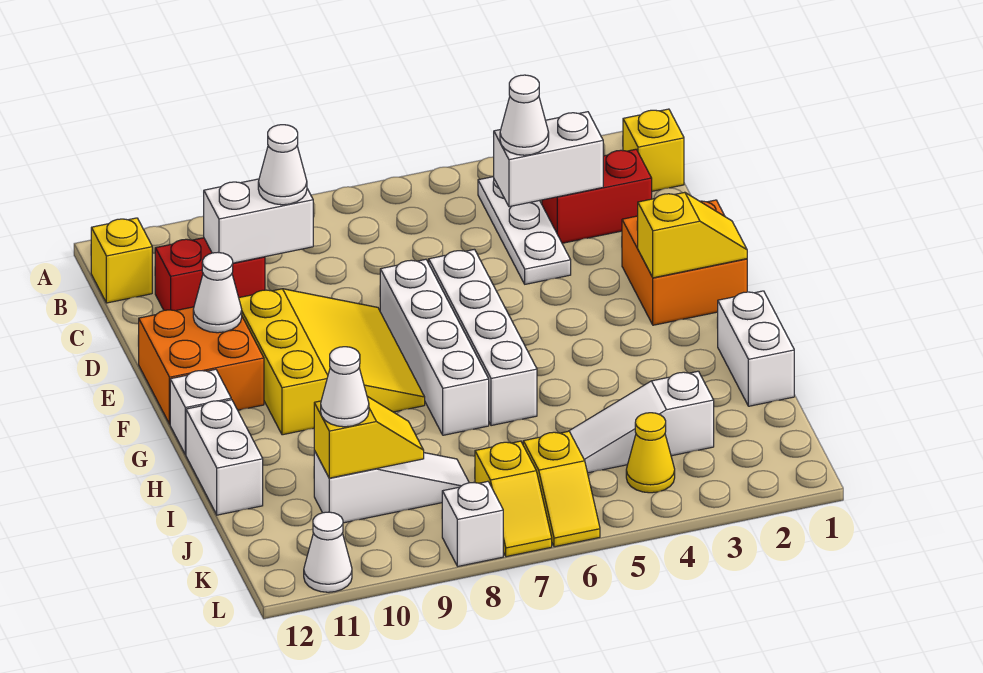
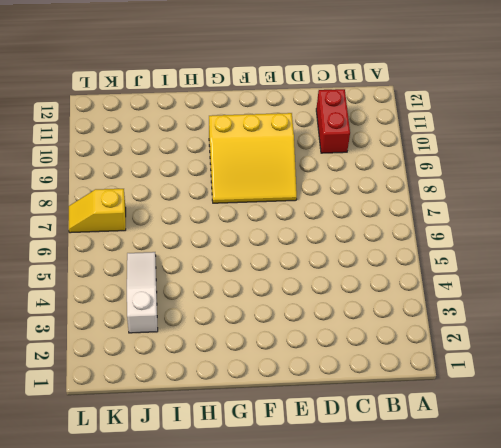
none -> yellow 1x1 brick [623,109,684,191]
none -> white 1x3 plate [478,177,571,284]
none -> yellow 1x1 brick [91,218,152,303]

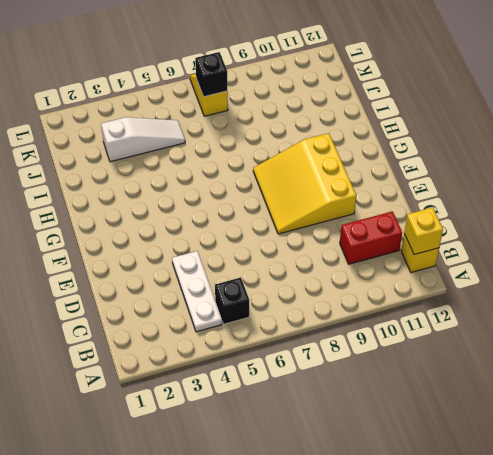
black 1x1 brick [215,277,249,324] -> none
yellow 1x1 brick [404,207,443,255] -> yellow 1x1 brick moved to [623,109,684,191]
black 1x1 brick [195,52,227,97] -> none
none -> red 1x2 brick [542,149,652,243]
none -> orange 2x2 brick [622,200,747,325]
none -> white 1x4 brick [429,249,537,426]

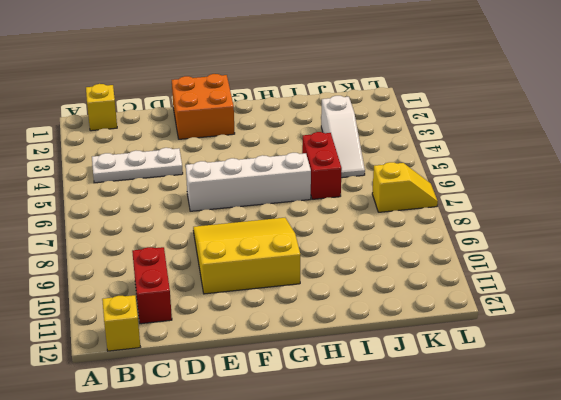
red 1x2 brick [302,132,342,199] -> red 1x2 brick moved to [542,149,652,243]
none -> white 1x4 brick [380,259,489,435]
none -> orange 2x2 brick [138,307,264,424]
none -> white 1x1 brick [170,369,231,455]

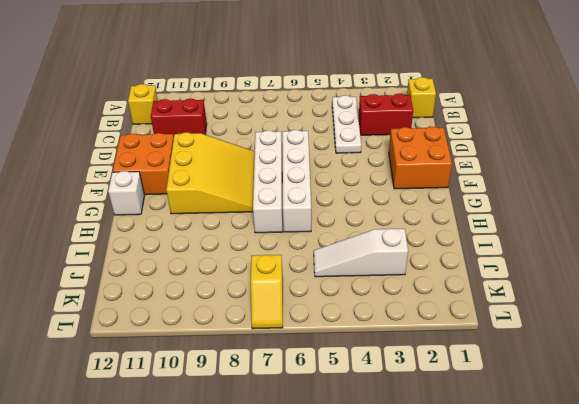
none -> white 1x2 brick [717,291,794,406]
none -> white 1x2 brick [186,400,263,515]
none -> white 1x3 slope [314,451,469,523]

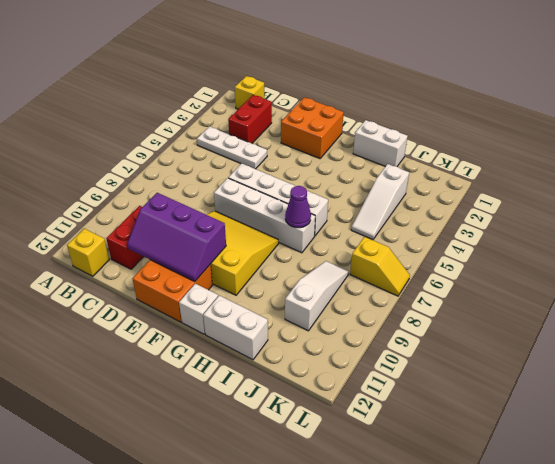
purple 2x3 slope [127,193,226,282] -> white 1x1 cone [193,253,242,333]
purple 1x1 cone [285,186,311,228] -> none
none -> yellow 1x1 cone [626,413,675,493]
none -> yellow 1x2 slope [523,431,600,547]
none -> white 1x1 brick [442,481,503,566]

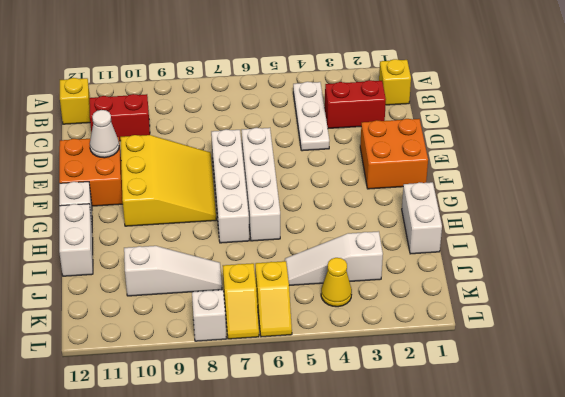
none -> white 1x1 cone [304,512,352,592]
none -> white 1x2 brick [494,112,603,207]
none -> white 1x2 brick [204,179,313,263]

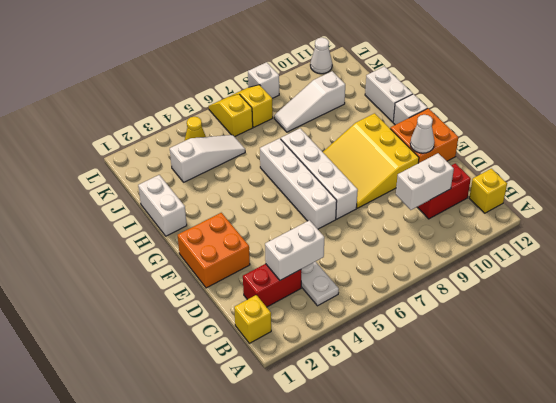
none -> yellow 1x2 slope [638,192,747,278]
none -> yellow 1x2 slope [314,396,424,478]
none -> white 1x1 cone [500,75,549,155]

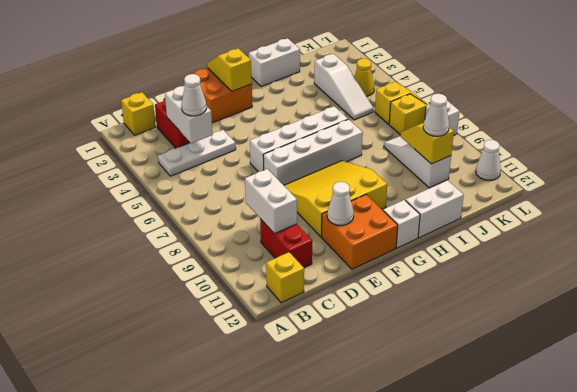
none -> white 1x1 cone [258,125,307,205]

